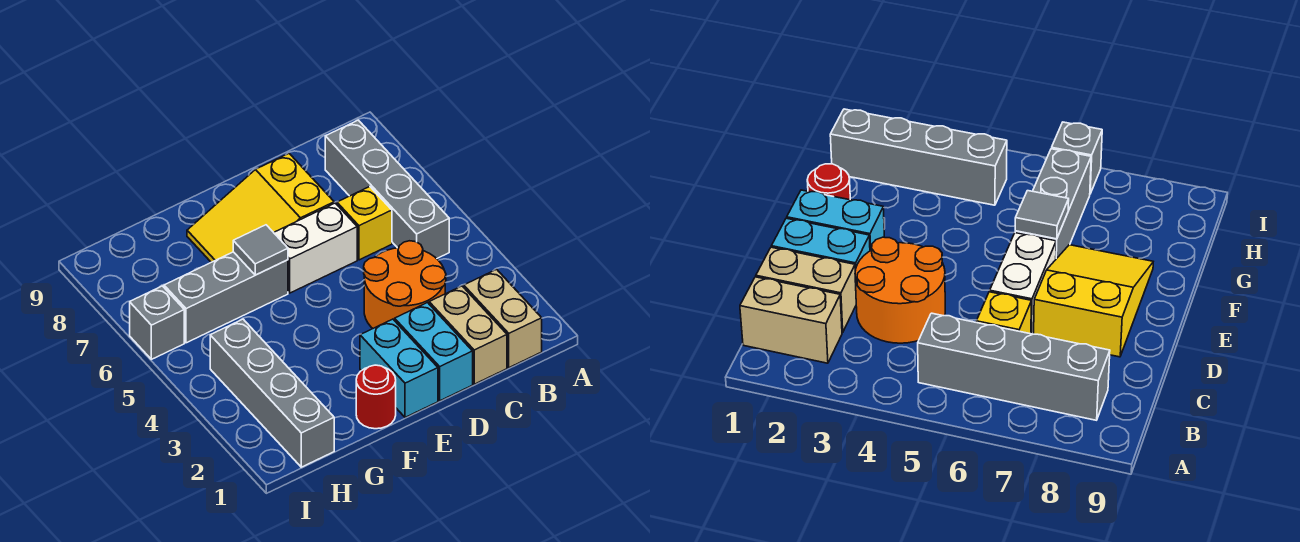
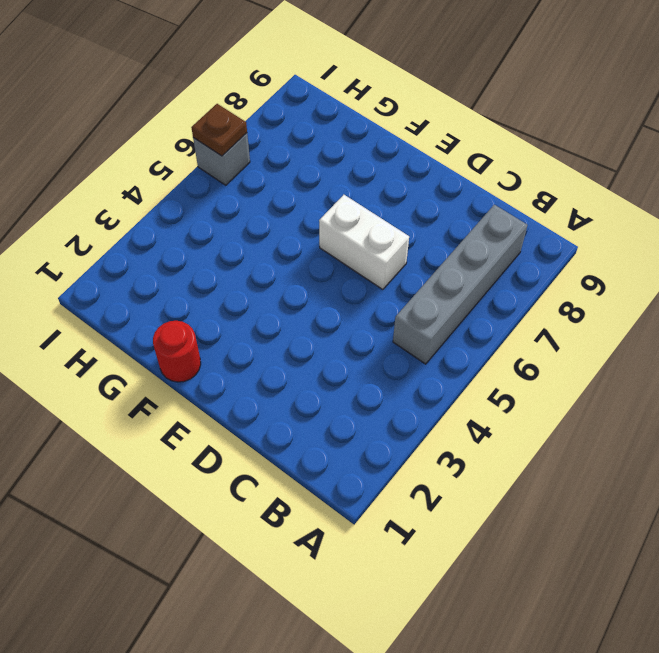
brown 1x1 plate [191,104,247,156] -> none
none -> tan 1x2 brick [464,269,542,368]
none -> tan 1x2 brick [429,286,507,384]
none -> orange 2x2 round brick [364,241,446,328]

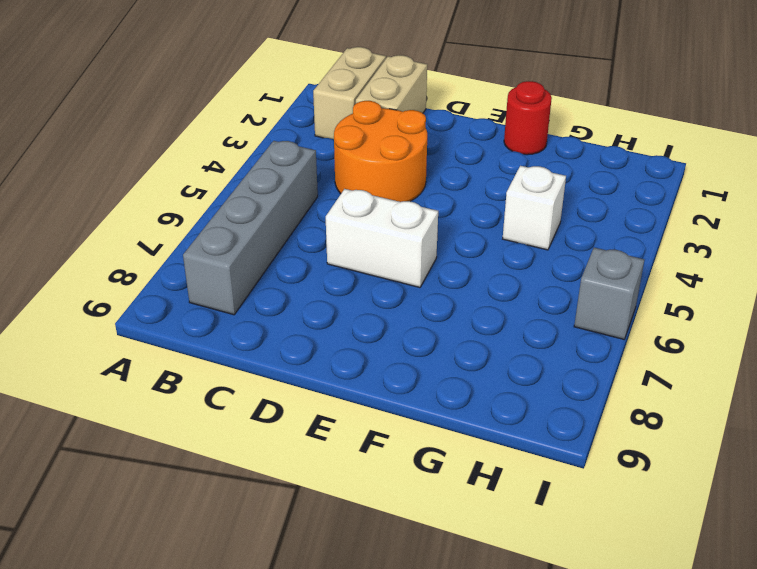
white 1x1 brick [503,166,566,250] -> none
none -> yellow 1x1 brick [337,187,392,260]
none -> cyan 1x2 brick [395,303,473,401]
none -> yellow 2x3 slope [187,154,334,262]

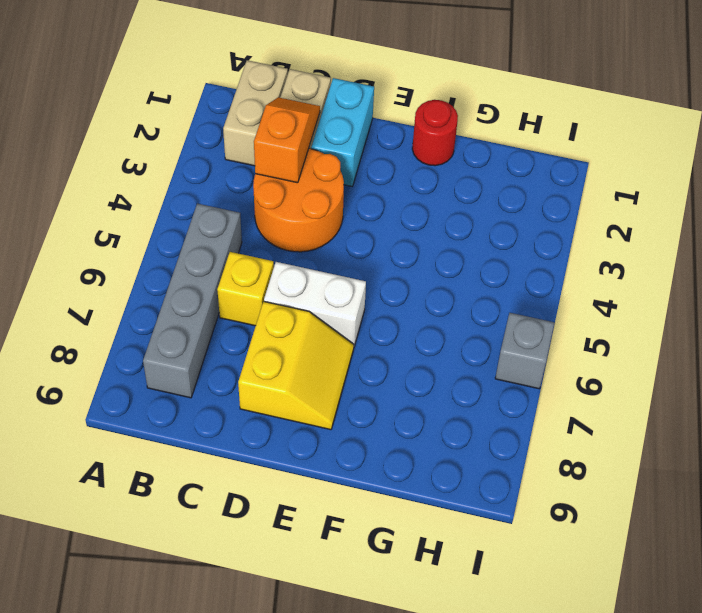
orange 1x2 slope [254,97,320,183] -> none
yellow 2x2 slope [238,301,354,430] -> yellow 2x3 slope [187,154,334,262]
none -> cyan 1x2 brick [360,319,438,417]
none -> grey 1x3 brick [164,252,288,343]
none -> grey 1x4 brick [210,319,334,467]

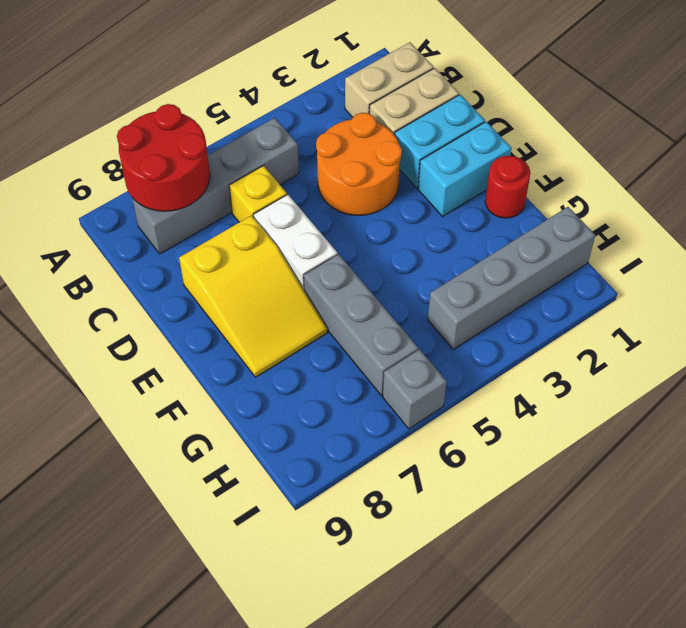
red 2x2 round brick [117,104,210,211] -> none
none -> grey 1x1 tile [233,225,288,275]

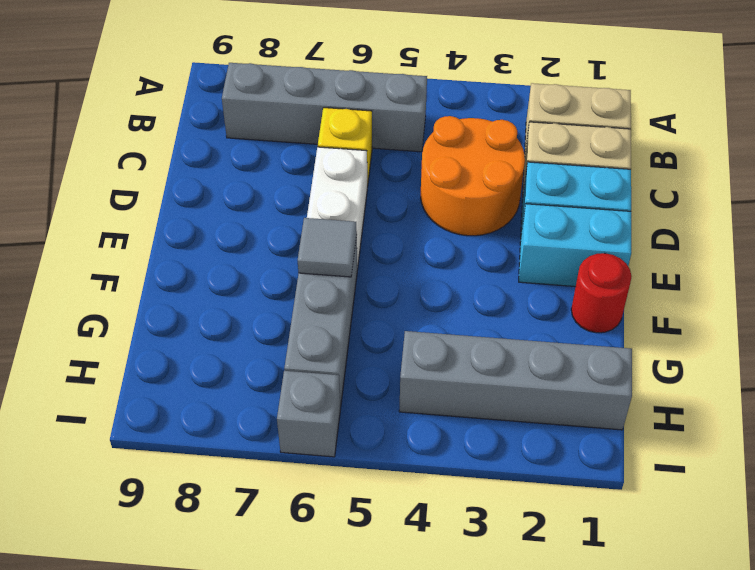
none -> yellow 2x3 slope [187,154,334,262]

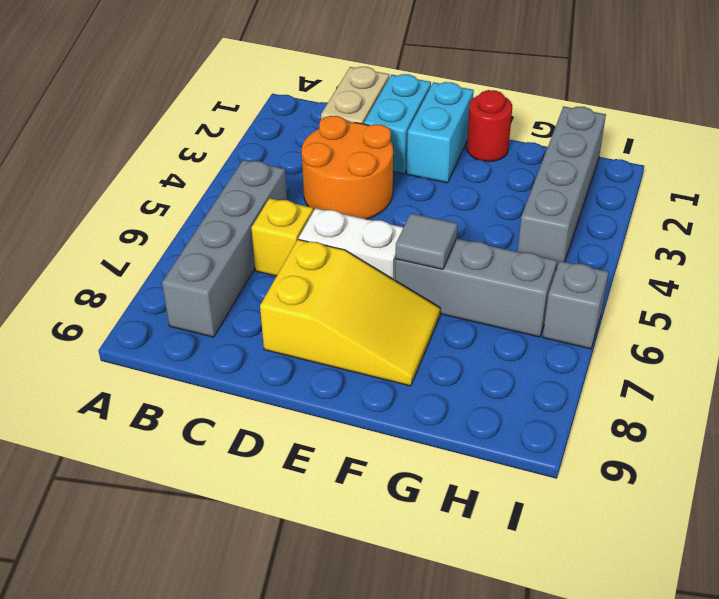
none -> tan 1x2 brick [464,269,542,368]

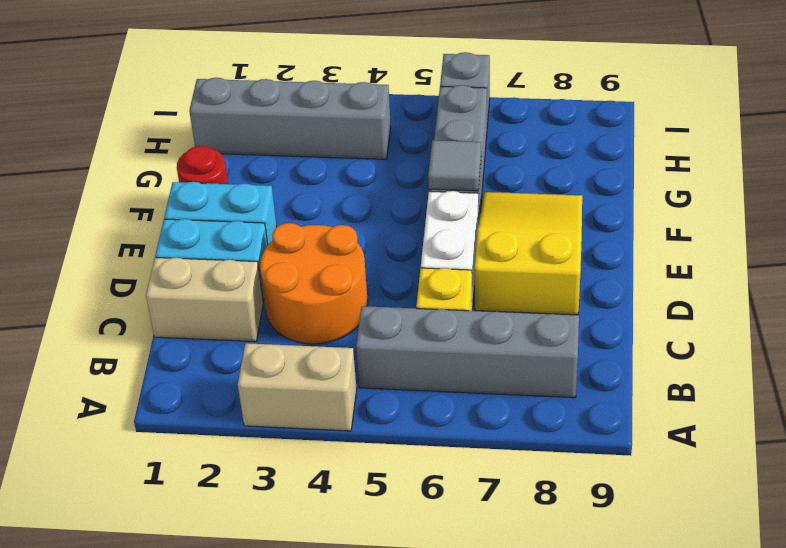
tan 1x2 brick [238,343,357,431] -> tan 1x2 brick moved to [464,269,542,368]

